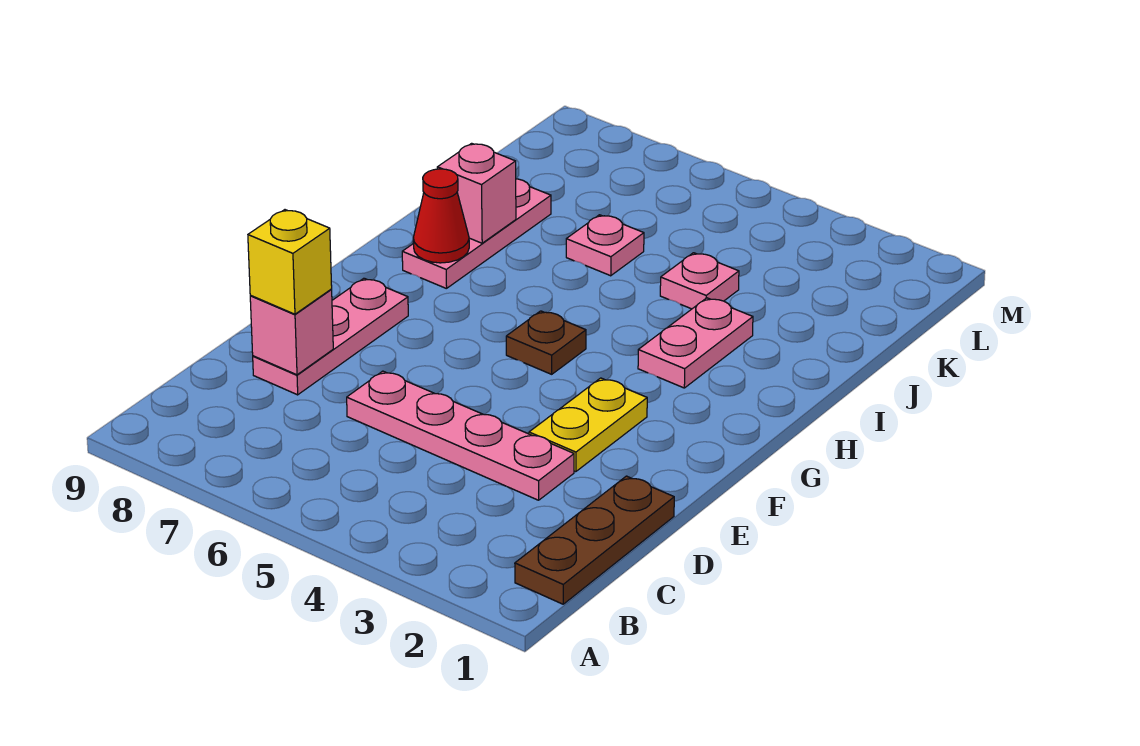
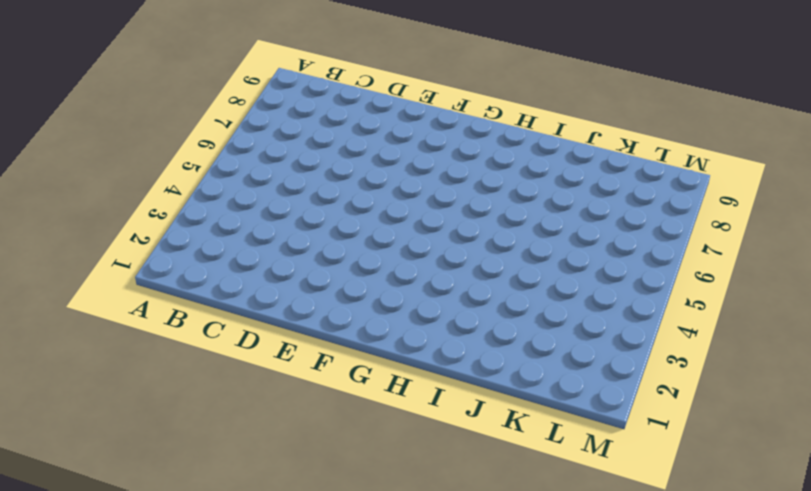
none -> brown 1x3 plate [515,476,674,604]
none -> pink 1x4 plate [347,371,574,500]
none -> pink 1x3 plate [253,278,408,395]

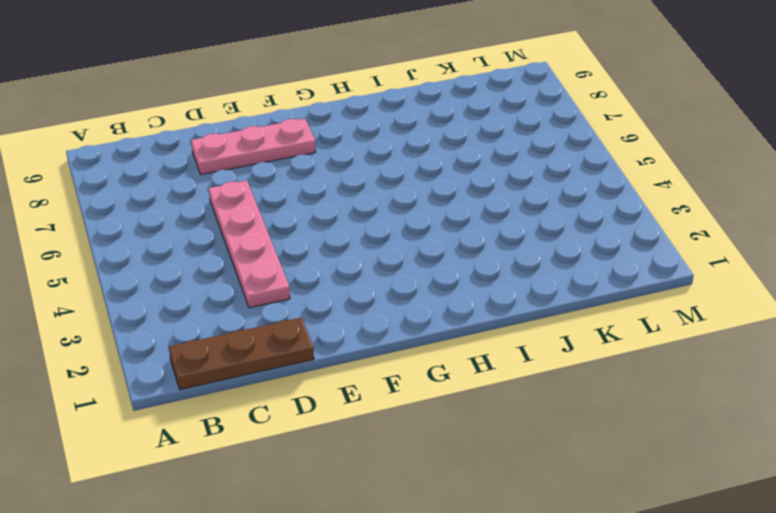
none -> yellow 1x2 plate [529,378,647,472]
none -> brown 1x1 plate [506,311,586,374]
none -> pink 1x2 plate [638,298,753,388]

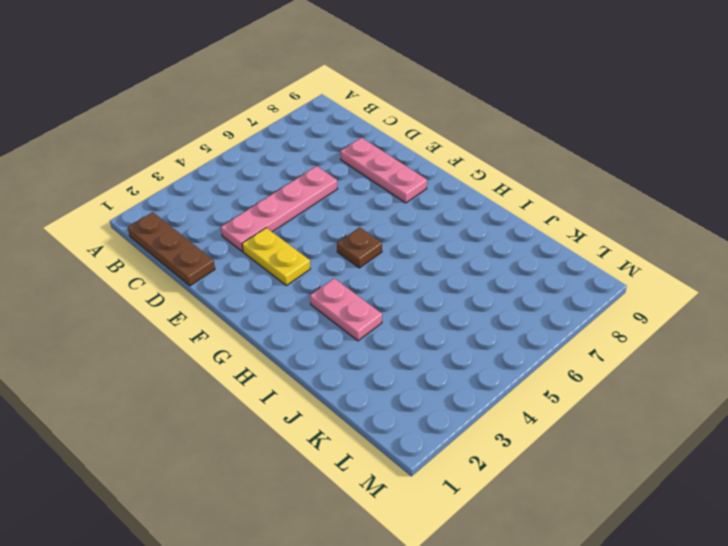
none -> pink 1x3 plate [402,179,551,289]
none -> pink 1x1 plate [660,253,739,309]
none -> pink 1x1 plate [566,215,644,276]

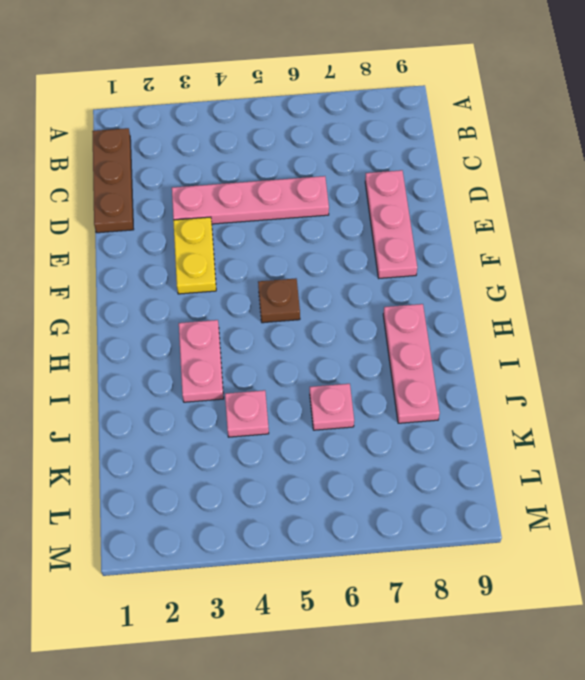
none -> pink 1x1 brick [250,290,333,375]
none -> red 1x1 cone [413,169,469,263]
none -> pink 1x1 brick [437,143,516,243]

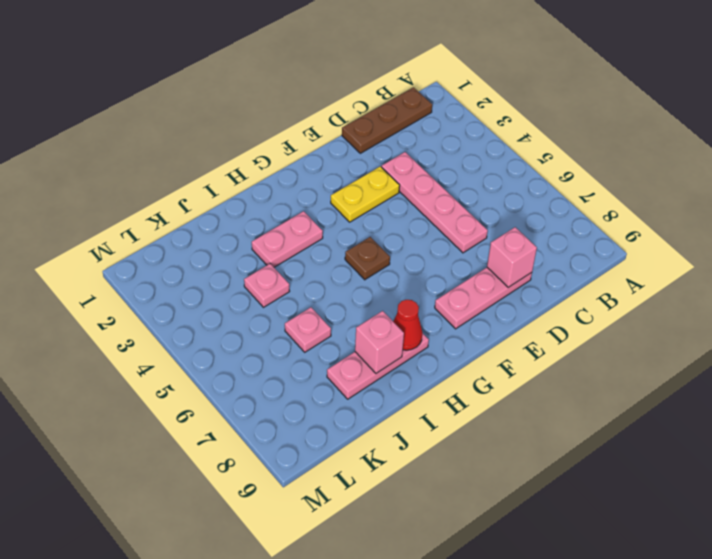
none -> yellow 1x1 brick [248,210,332,314]

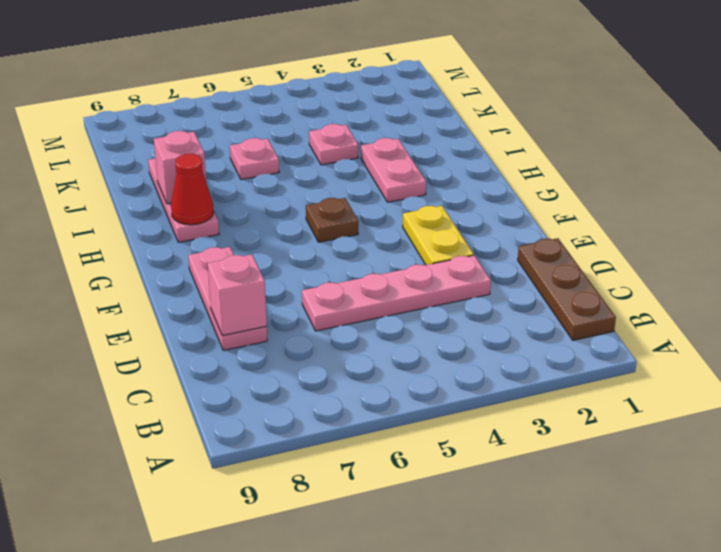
none -> yellow 1x1 brick [248,210,332,314]

